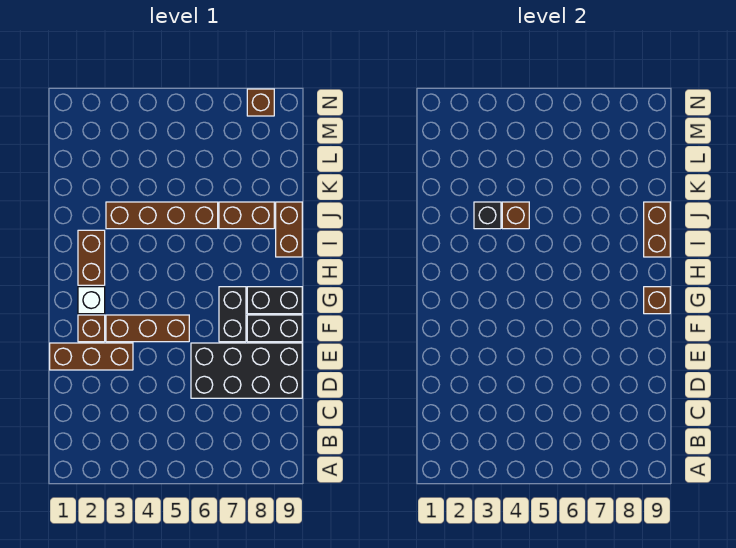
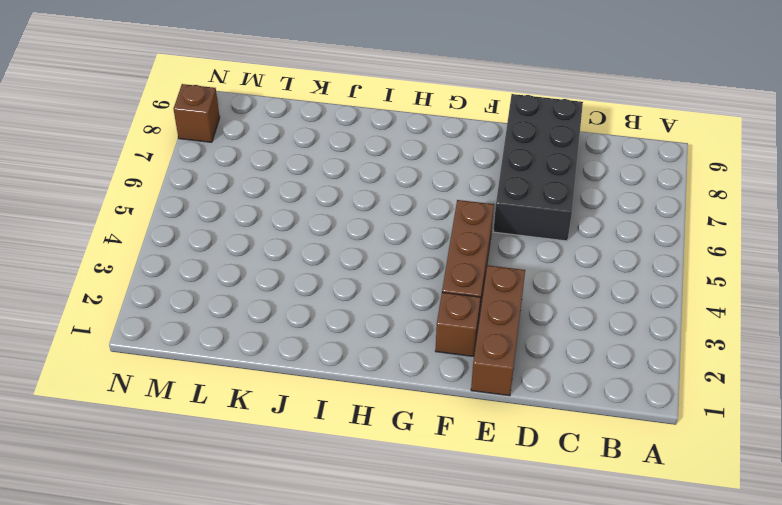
none -> black 1x2 brick [219,287,246,342]
none -> black 1x2 brick [247,315,302,342]
none -> white 1x1 brick [78,287,105,314]

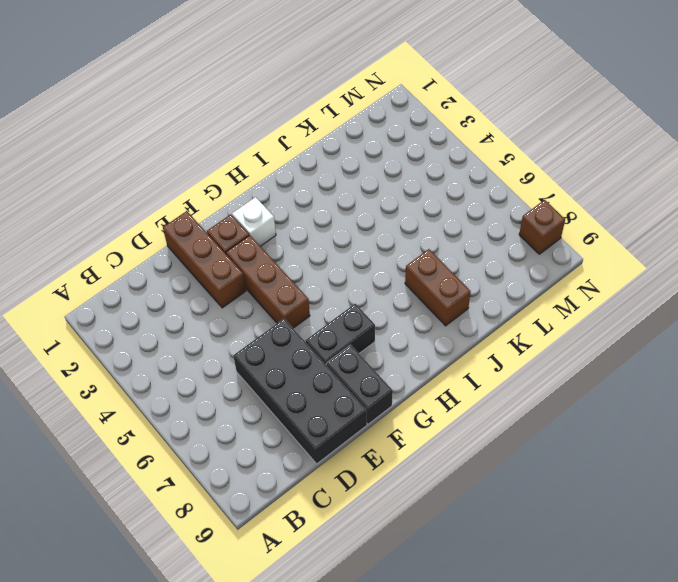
none -> black 1x2 brick [247,287,302,314]
none -> brown 1x2 brick [78,230,105,285]
none -> brown 1x2 brick [276,202,302,257]

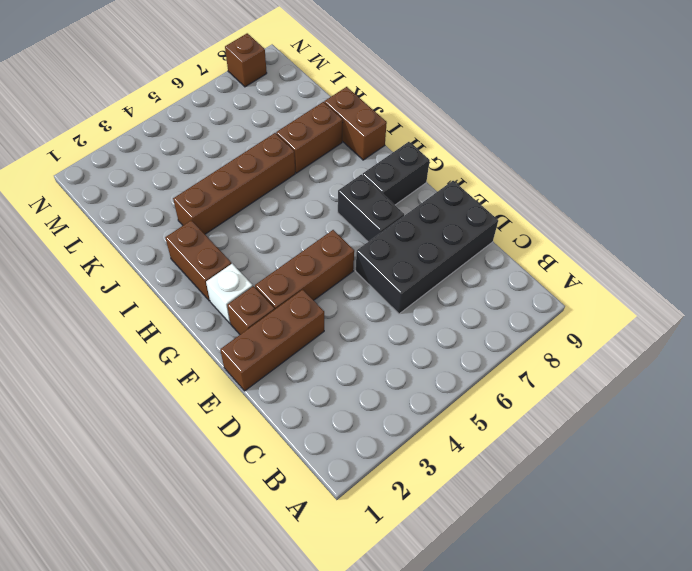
none -> black 1x2 brick [247,315,302,342]
none -> brown 1x1 brick [644,287,670,314]
none -> brown 1x2 brick [644,202,670,257]

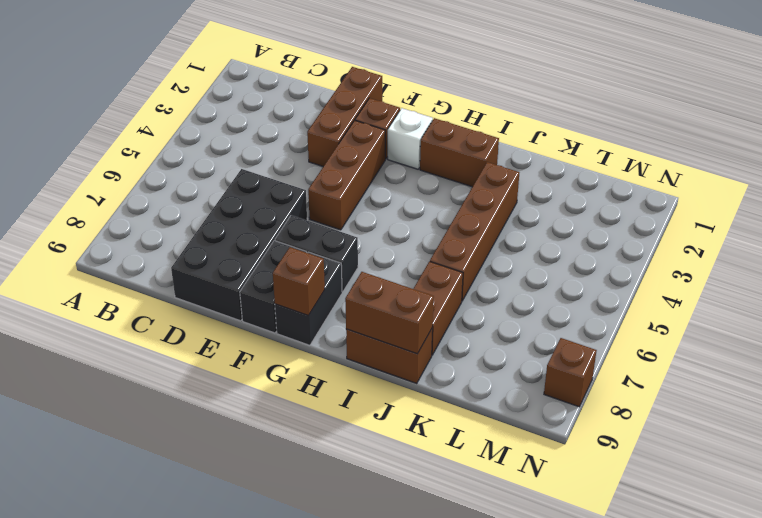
none -> black 1x1 brick [474,202,501,229]
none -> brown 1x1 brick [502,202,529,229]

